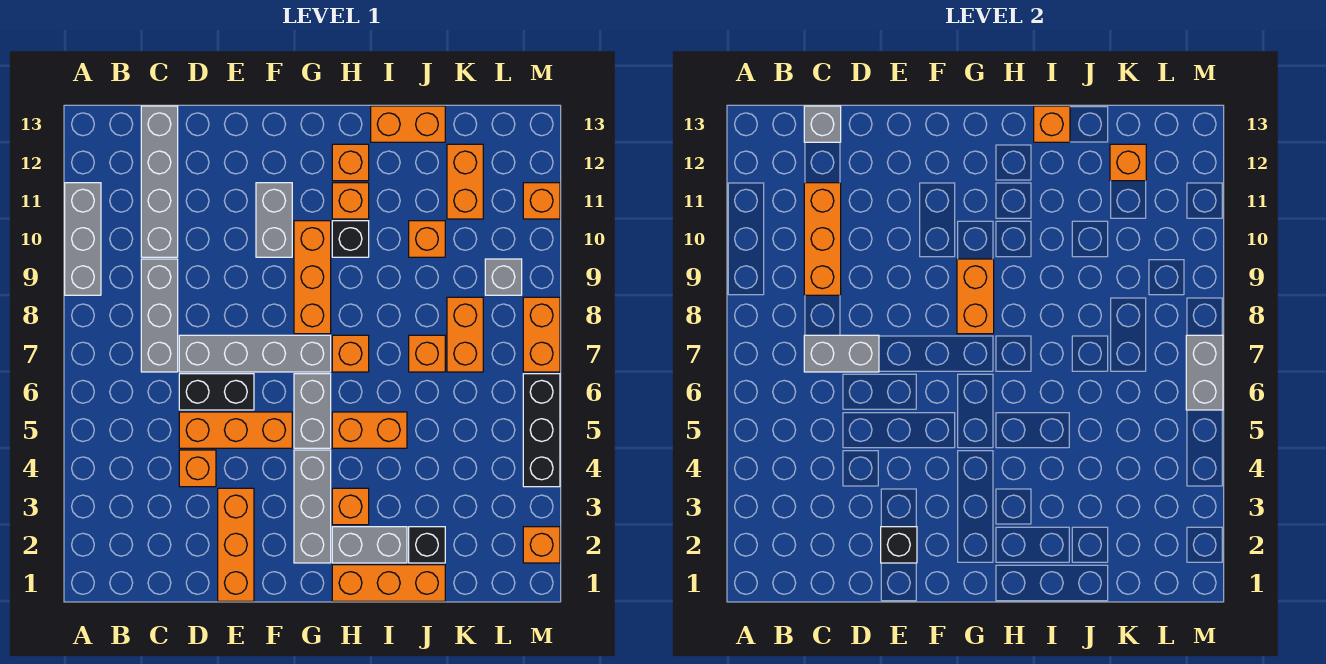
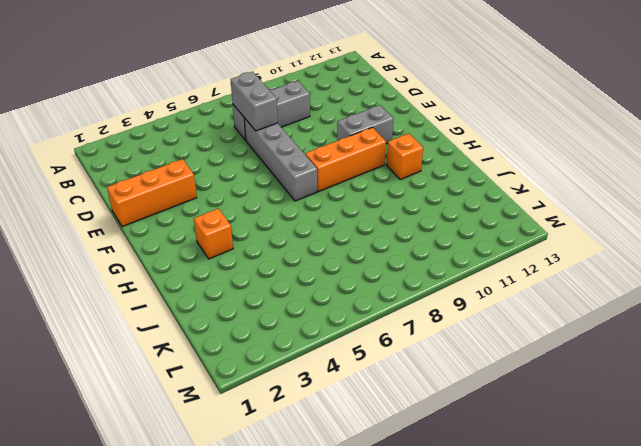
none -> grey 1x3 brick [65,183,101,295]
none -> grey 1x4 brick [141,106,178,257]
none -> orange 1x1 brick [179,450,216,487]
none -> orange 1x3 brick [179,412,292,448]

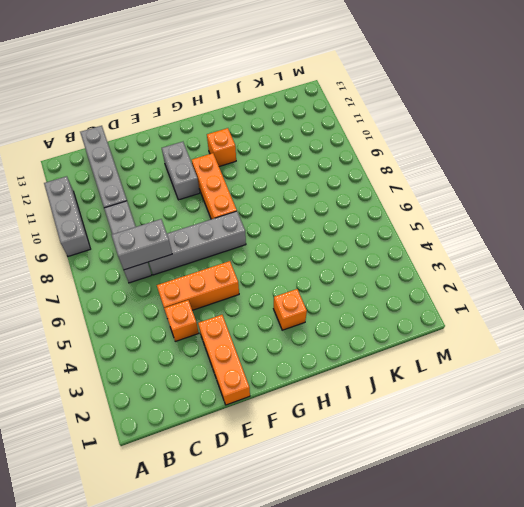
none -> black 1x2 brick [179,374,254,410]
none -> grey 1x3 brick [294,450,331,563]
none -> grey 1x2 brick [294,374,331,448]
none -> orange 1x3 brick [332,565,445,601]

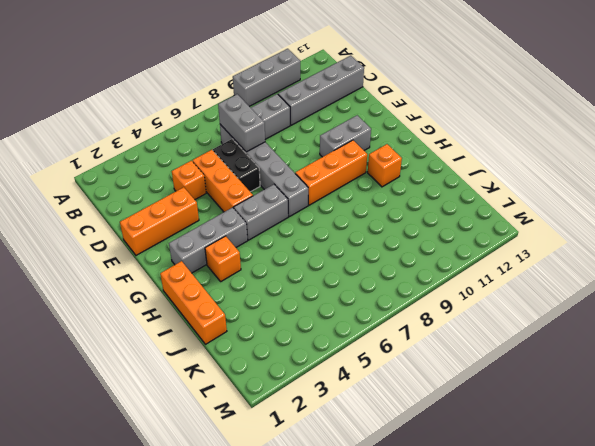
none -> grey 1x2 brick [332,527,407,563]
none -> orange 1x2 brick [332,412,407,448]
none -> orange 1x1 brick [332,335,369,372]
none -> black 1x1 brick [332,221,369,257]

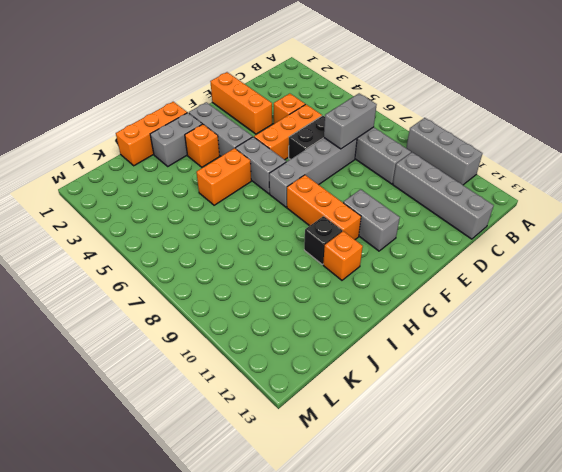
none -> orange 1x1 brick [332,335,369,372]
none -> orange 1x1 brick [332,144,369,181]
none -> orange 1x2 brick [371,106,445,142]
none -> black 1x1 brick [409,527,445,563]

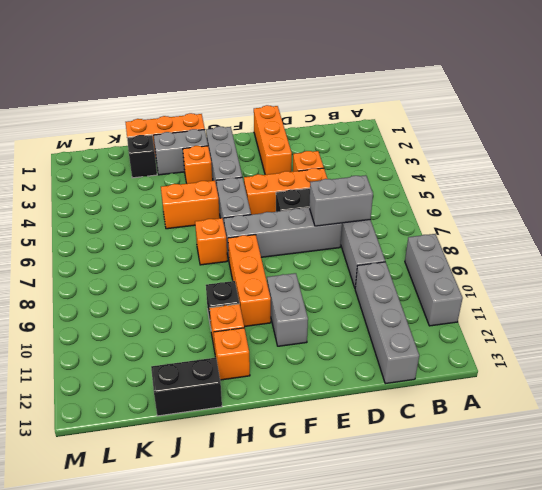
black 1x2 brick [151,358,222,416] -> orange 1x2 brick [371,106,445,142]
none -> orange 1x1 brick [409,335,445,372]
none -> orange 1x1 brick [409,221,445,257]
none -> orange 1x2 brick [447,297,483,372]
none -> orange 1x2 brick [447,144,483,219]

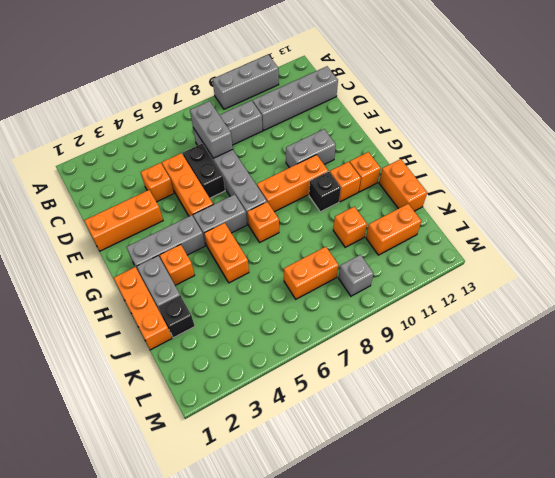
none -> orange 1x1 brick [409,335,445,372]
none -> orange 1x1 brick [523,527,560,563]
none -> black 1x3 brick [523,374,560,487]
none -> orange 1x2 brick [523,297,560,372]

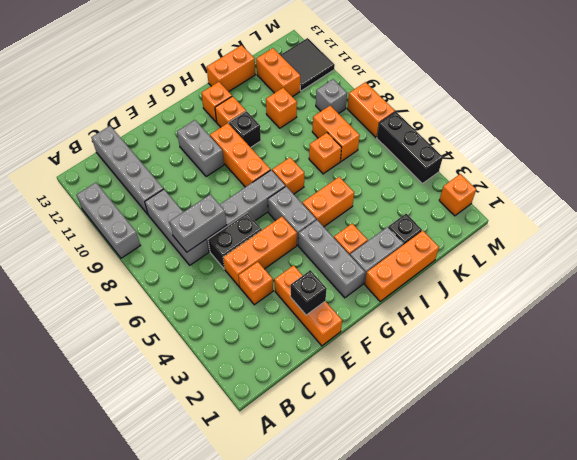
black 2x2 tile [281,38,335,91] -> orange 1x1 brick [523,183,560,219]
none -> orange 1x3 brick [804,183,841,295]
none -> grey 1x1 brick [804,106,841,142]
none -> orange 1x2 brick [957,259,994,334]
none -> orange 1x1 brick [1034,106,1070,142]

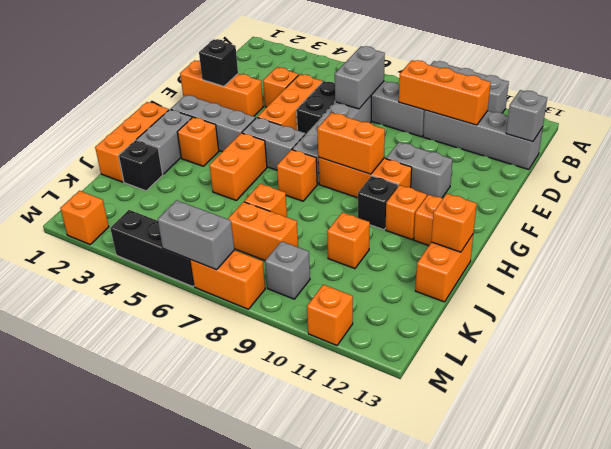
none -> orange 1x2 brick [447,144,483,219]
none -> orange 1x1 brick [1110,144,1146,181]

